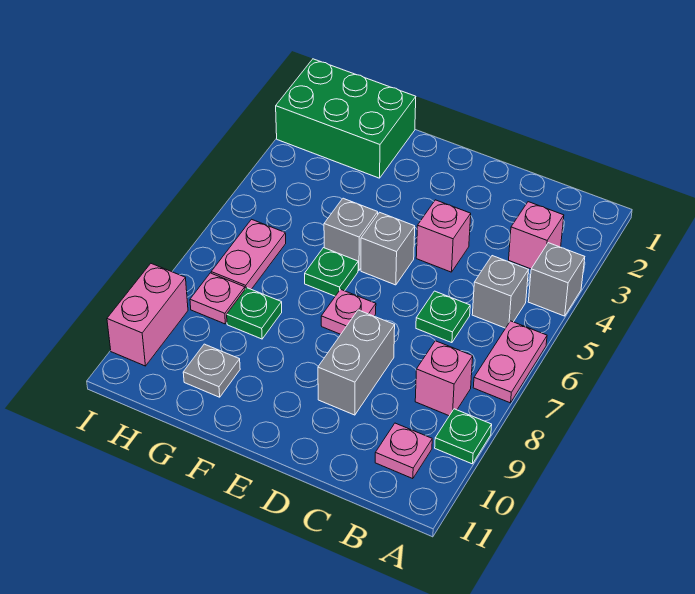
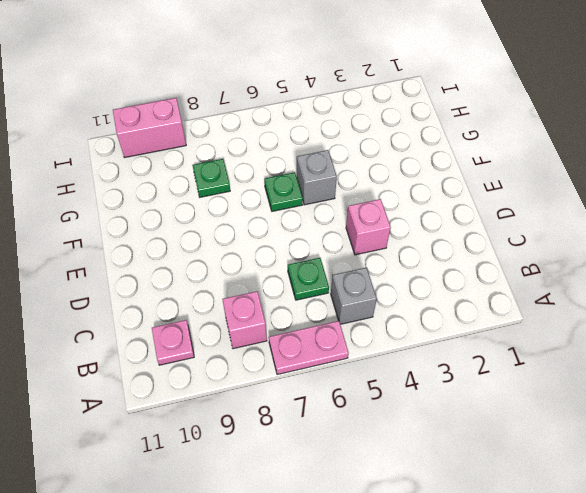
none -> grey 1x1 brick [528,243,585,316]
none -> green 1x1 plate [435,409,492,464]
none -> pink 1x1 brick [509,202,564,269]

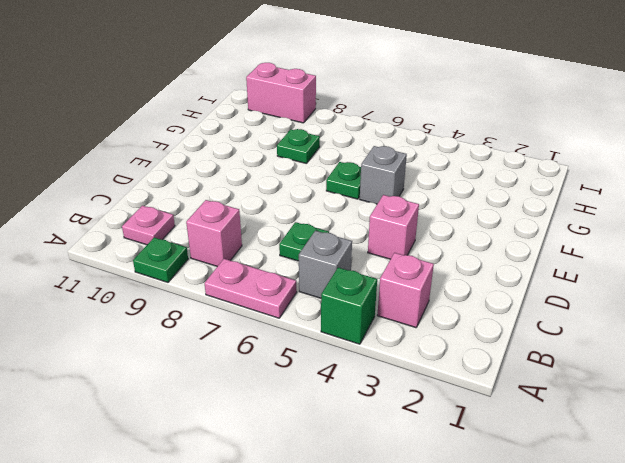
green 1x1 brick [321,268,377,344] -> grey 1x1 brick [528,243,585,316]
none -> grey 1x2 brick [318,310,395,415]
none -> grey 1x1 brick [361,212,415,285]
none -> pink 1x1 plate [321,289,376,334]

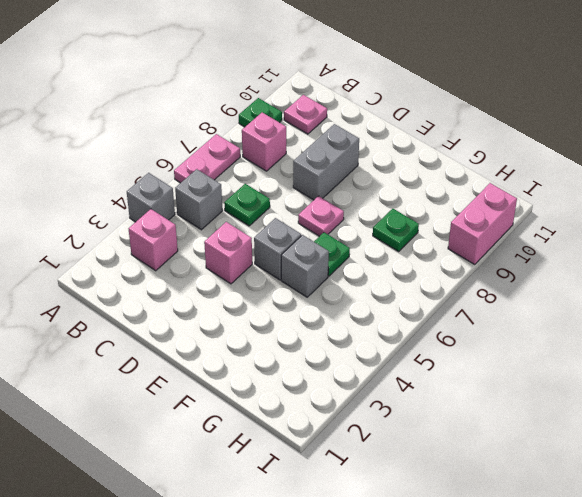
none -> green 2x3 brick [276,59,416,178]
none -> grey 1x1 plate [183,344,240,397]
none -> pink 1x2 plate [211,219,286,289]

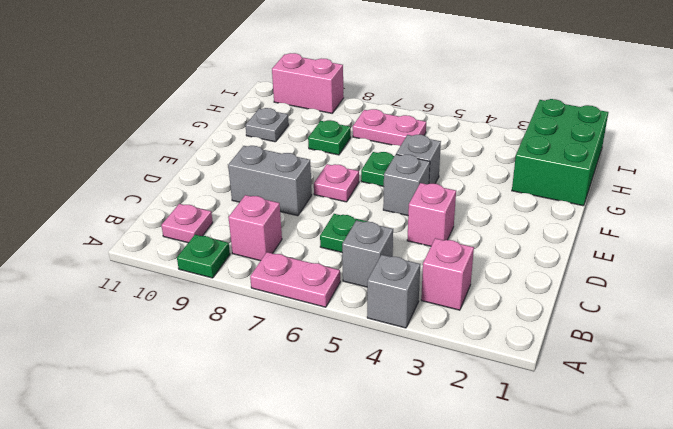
none -> pink 1x1 plate [190,273,245,324]

